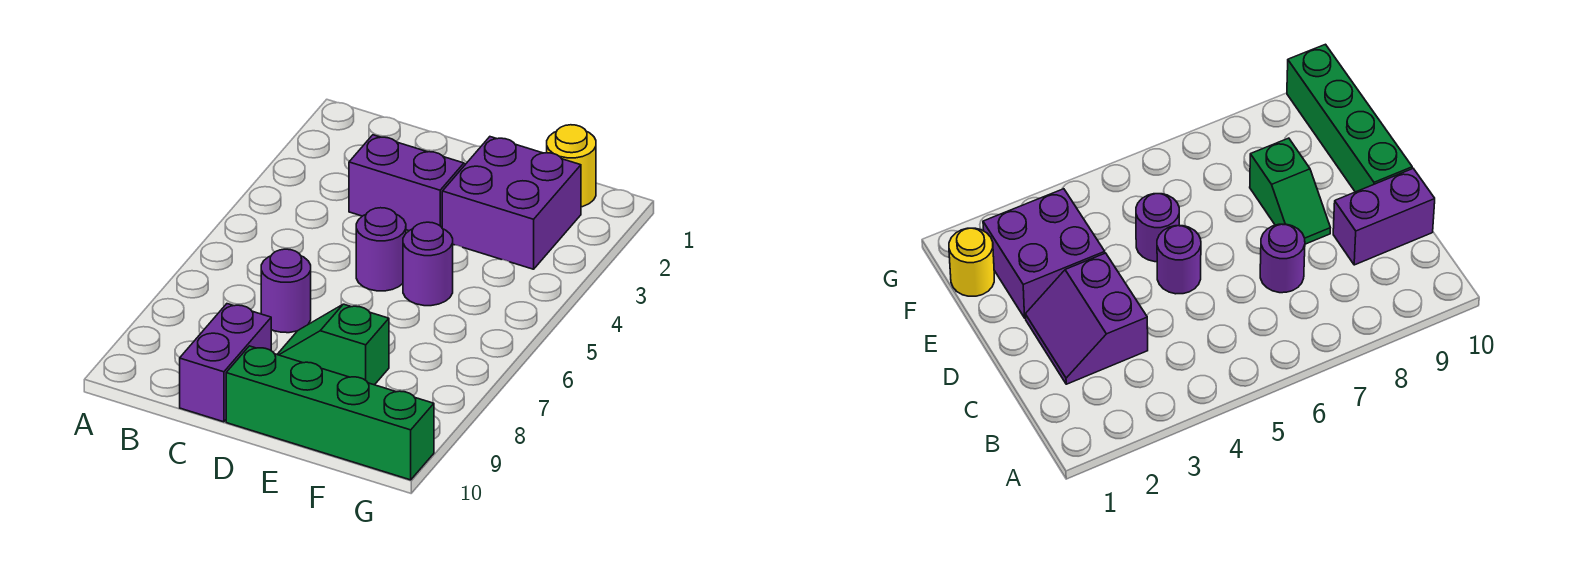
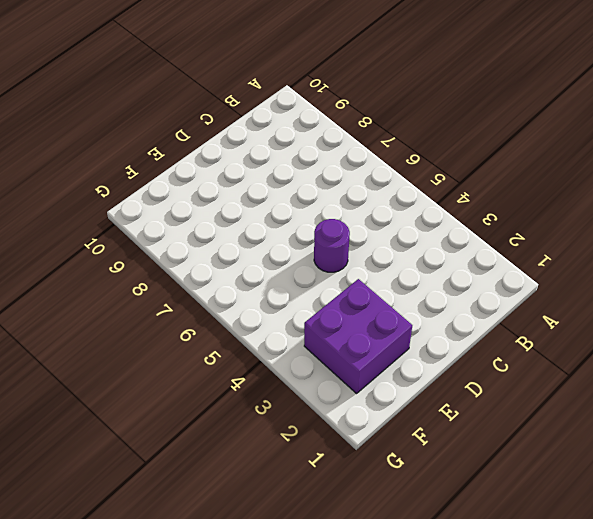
none -> purple 2x2 slope [349,135,465,231]
none -> purple 1x1 round brick [261,249,311,333]

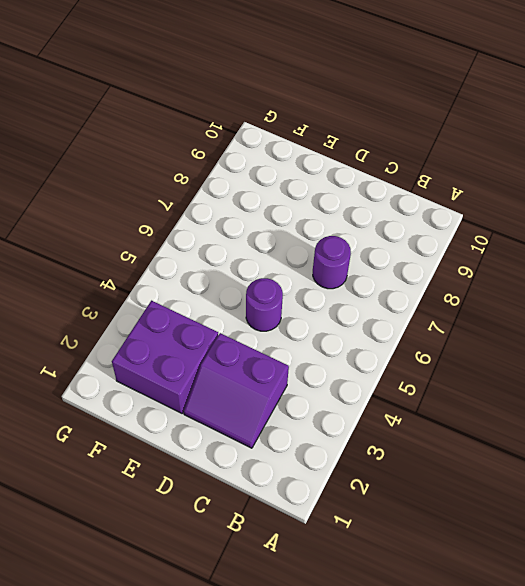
none -> purple 1x2 brick [180,304,271,422]
none -> green 1x2 slope [277,304,389,385]

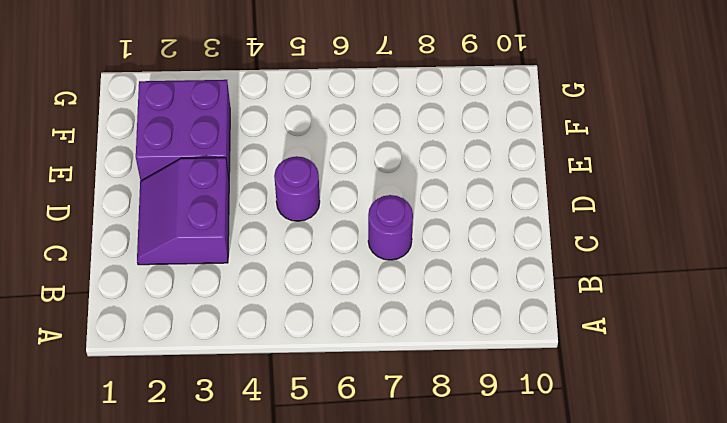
none -> purple 1x2 brick [180,304,271,422]
none -> green 1x2 slope [277,304,389,385]

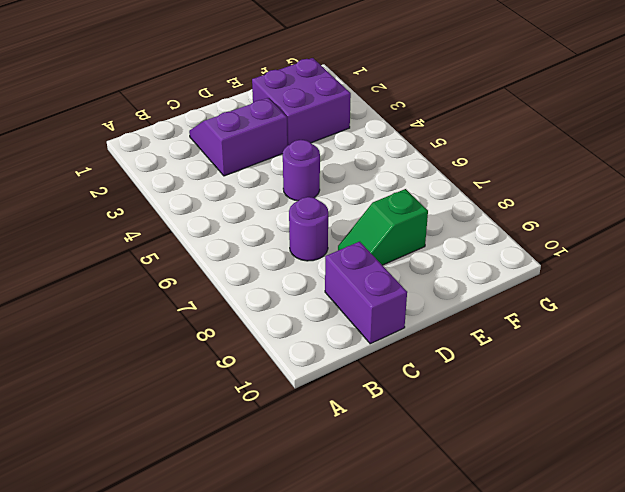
none -> green 1x4 brick [226,346,434,480]
none -> purple 1x1 round brick [403,222,453,306]

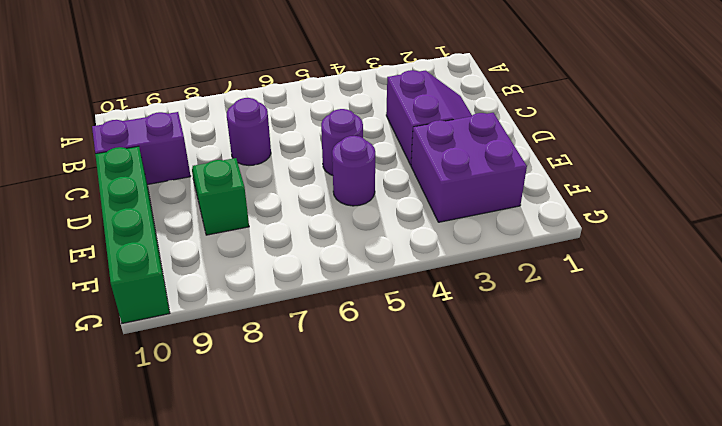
none -> yellow 1x1 round brick [547,125,596,207]

